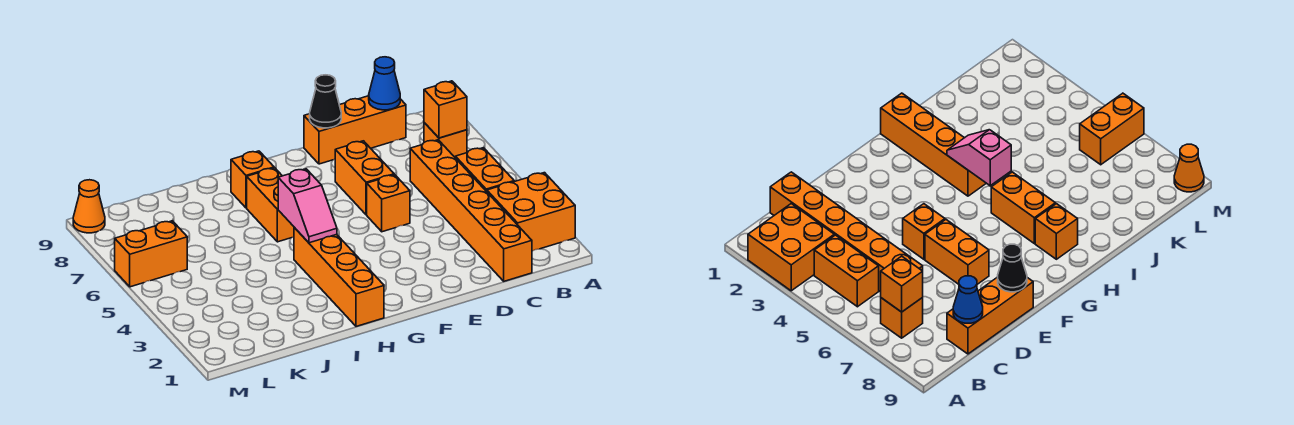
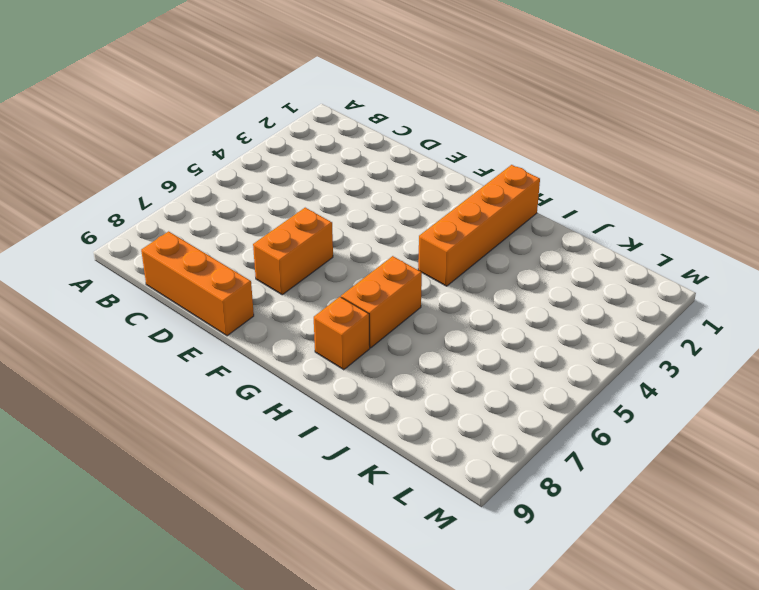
none -> orange 2x2 brick [487,173,575,251]
none -> orange 1x2 brick [455,148,514,192]
none -> orange 1x1 brick [424,123,467,157]

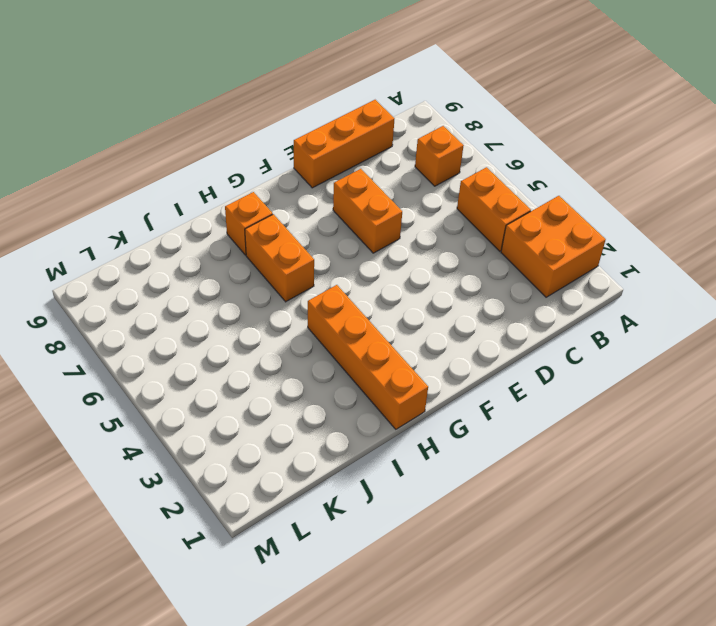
none -> orange 1x6 brick [410,140,532,281]
none -> orange 1x1 brick [367,175,410,232]
none -> orange 1x2 brick [115,221,187,287]

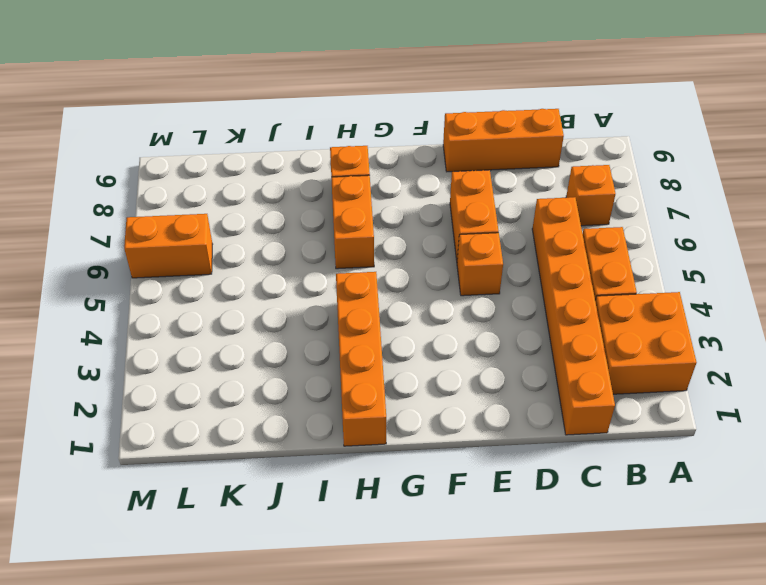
none -> orange 1x1 cone [73,180,105,233]
none -> orange 1x1 brick [424,81,467,138]
none -> blue 1x1 cone [369,57,400,110]

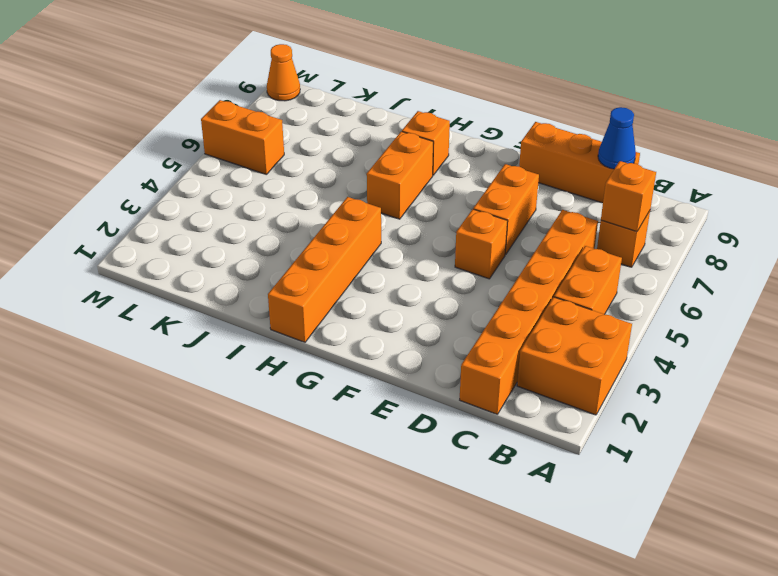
none -> black 1x1 cone [310,75,341,128]
none -> pink 1x2 slope [278,169,337,243]

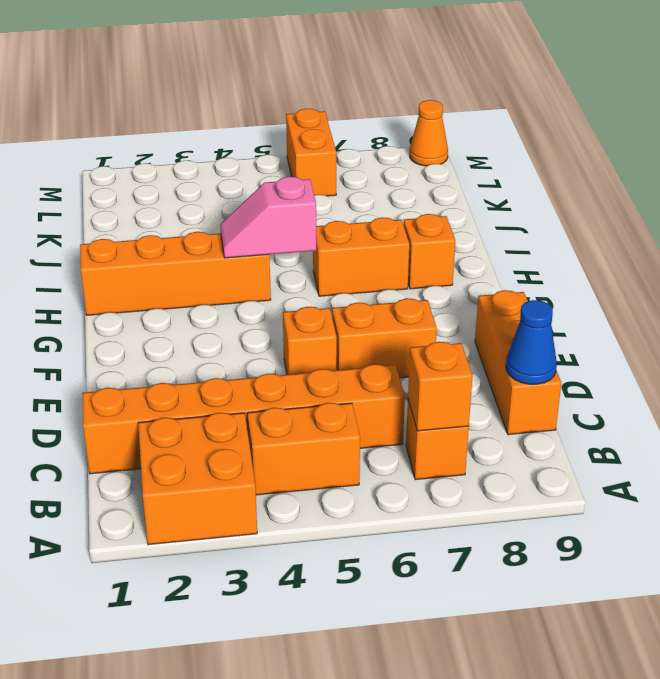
none -> black 1x1 cone [310,75,341,128]

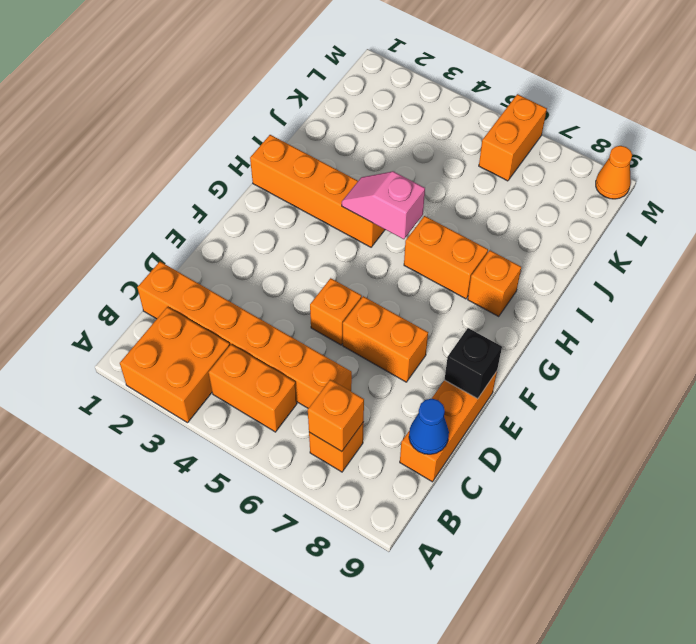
black 1x1 brick [444,328,502,399] -> black 1x1 cone [310,75,341,128]

